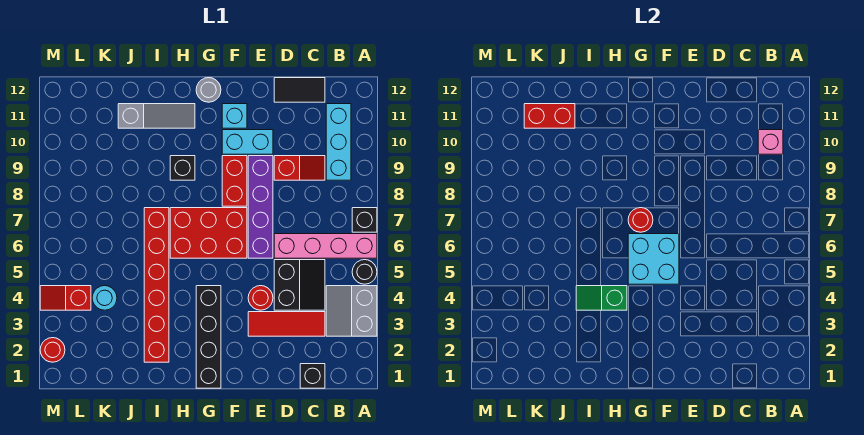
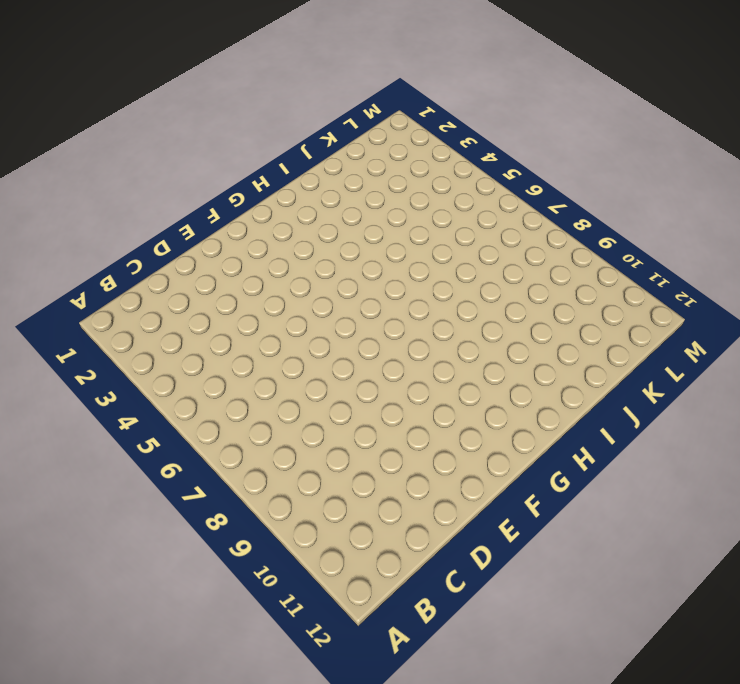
none -> grey 2x2 slope [326,286,377,336]
none -> black 1x1 round brick [352,260,377,284]
none -> pink 1x4 brick [274,234,377,258]

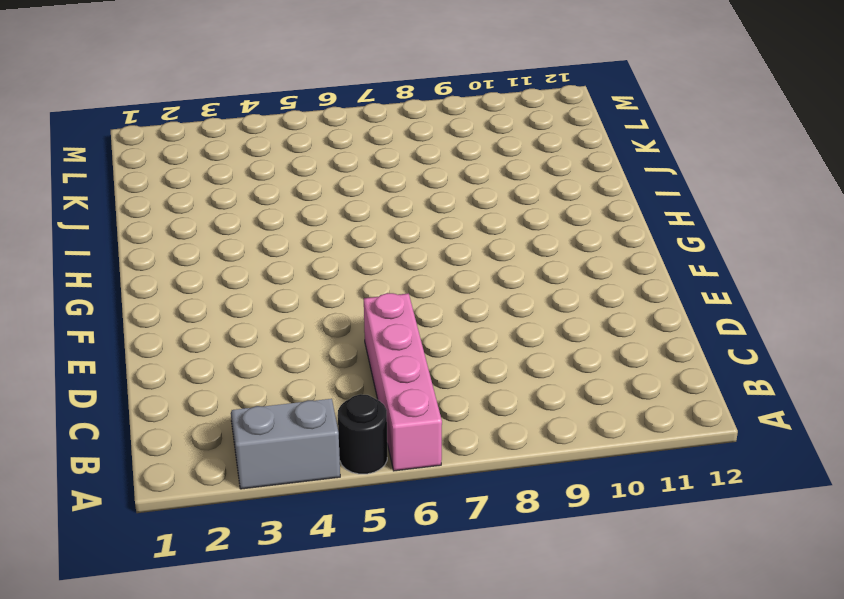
none -> black 1x1 brick [352,208,377,232]
none -> cyan 1x3 brick [326,104,351,180]
none -> black 1x1 brick [300,364,325,388]

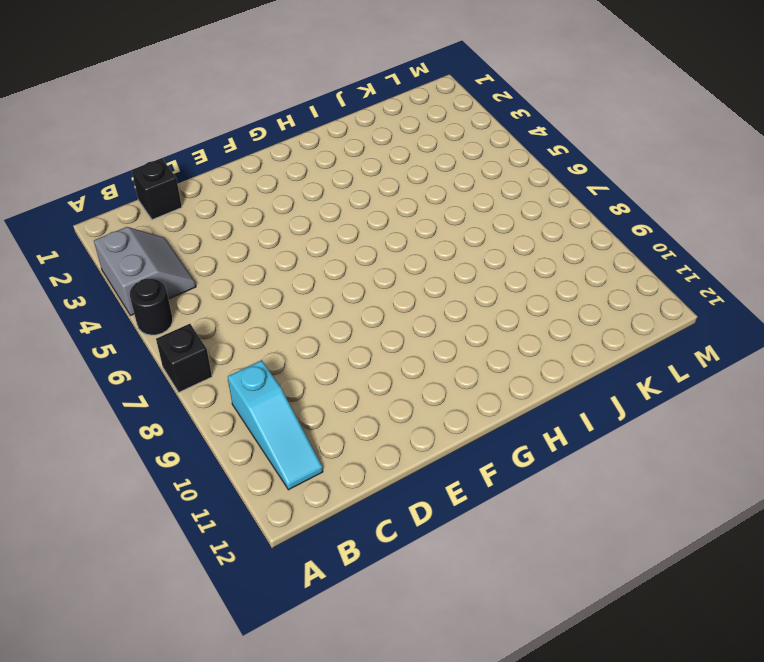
cyan 1x3 slope [228,360,323,490] -> cyan 1x3 brick [326,104,351,180]
none -> pink 1x4 brick [274,234,377,258]
none -> red 1x3 tile [248,312,325,336]
none -> black 2x2 slope [274,260,325,310]

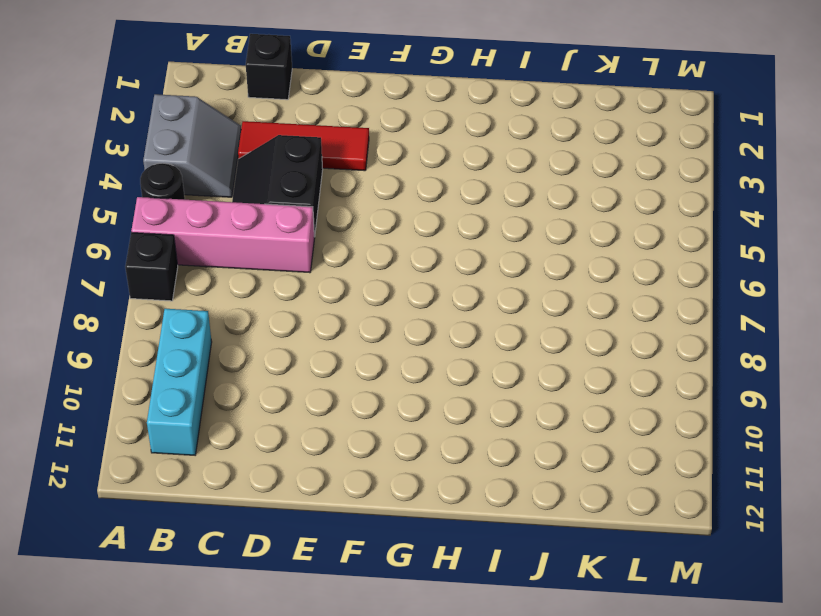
none -> red 1x2 slope [274,156,325,180]
none -> black 1x2 tile [274,78,325,102]
none -> red 1x1 round brick [248,286,273,310]

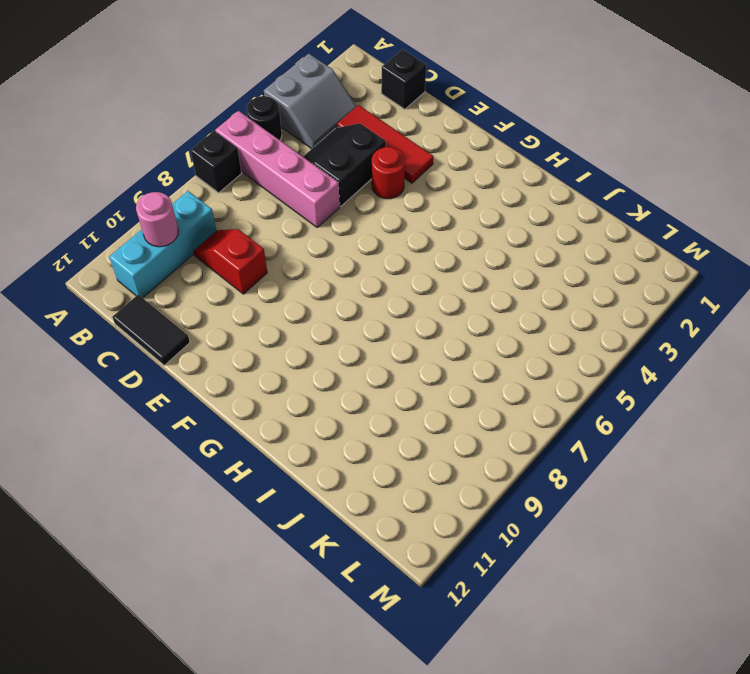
pink 1x1 round brick [136,192,178,247] -> pink 1x1 brick [758,130,783,154]
none -> purple 1x4 brick [248,156,273,258]
none -> cyan 1x2 brick [222,130,273,154]
none -> red 2x3 brick [170,208,247,258]

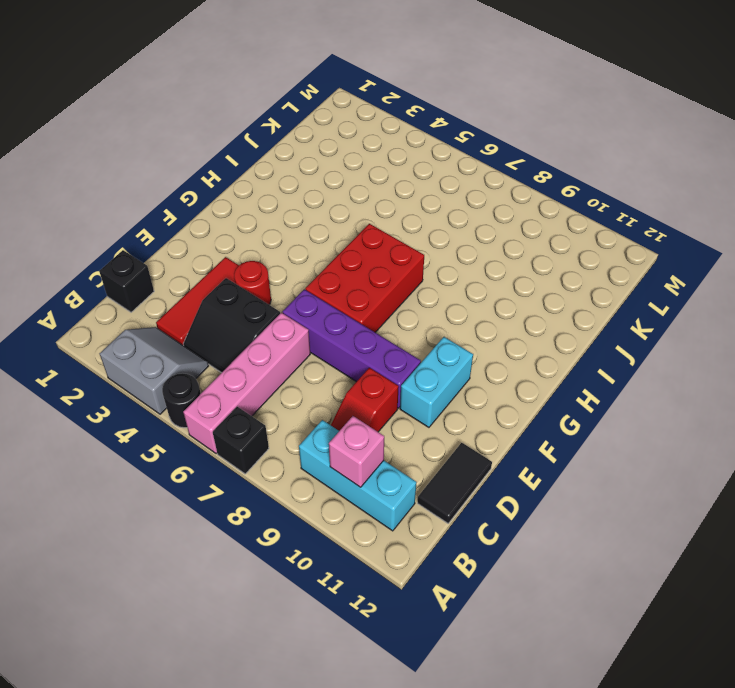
none -> red 1x2 brick [222,156,247,206]
none -> cyan 1x1 brick [222,104,247,128]
none -> black 1x4 brick [196,286,221,388]

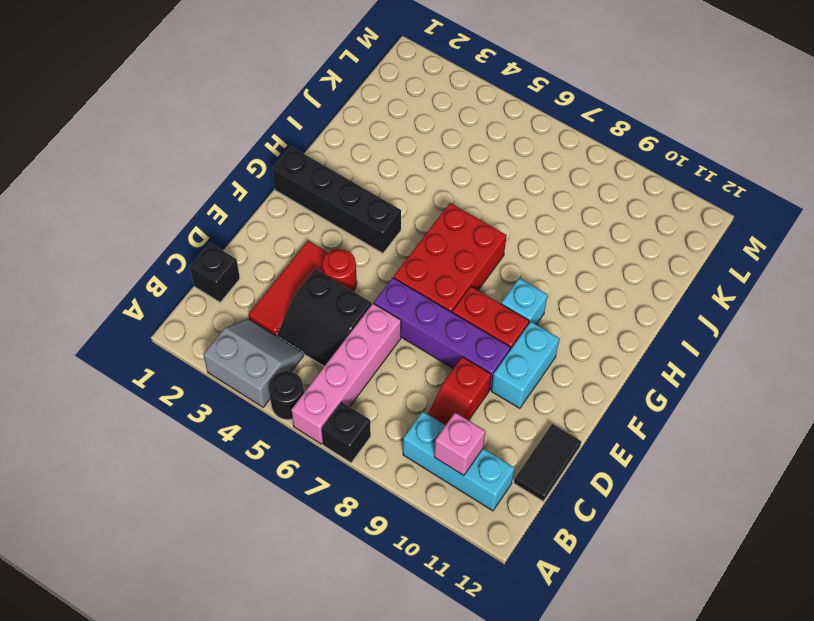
cyan 1x1 brick [501,278,548,325] -> cyan 1x1 brick moved to [222,104,247,128]
none -> grey 1x1 round brick [196,78,221,102]
none -> black 1x1 brick [170,156,195,180]
none -> grey 1x3 slope [118,104,195,128]

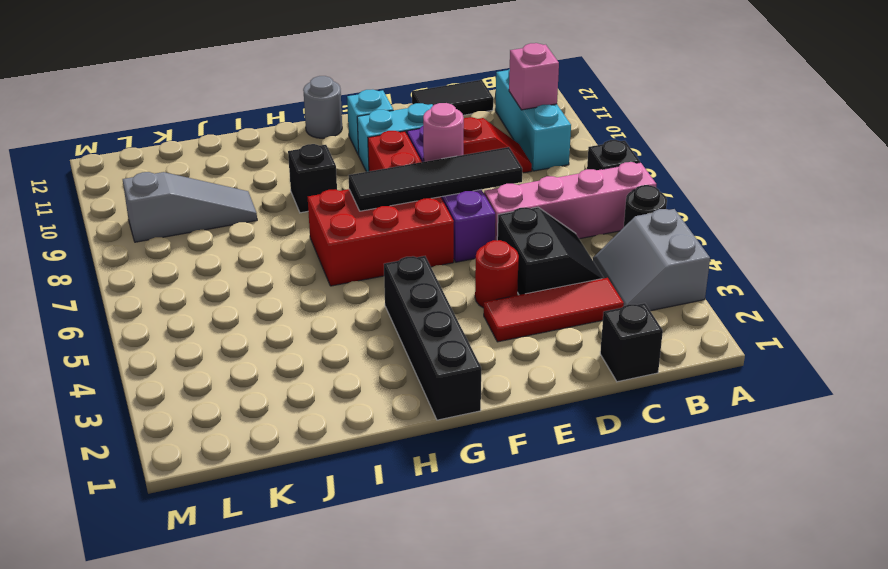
black 1x4 tile [348,147,522,211] -> red 1x1 round brick [628,208,653,232]
pink 1x1 round brick [423,103,464,162] -> none
grey 1x3 slope [123,172,257,242] -> grey 1x3 slope moved to [118,104,195,128]
none -> red 1x6 brick [144,208,169,362]
none -> cyan 1x1 round brick [92,286,117,310]
none -> red 1x2 slope [40,286,91,310]

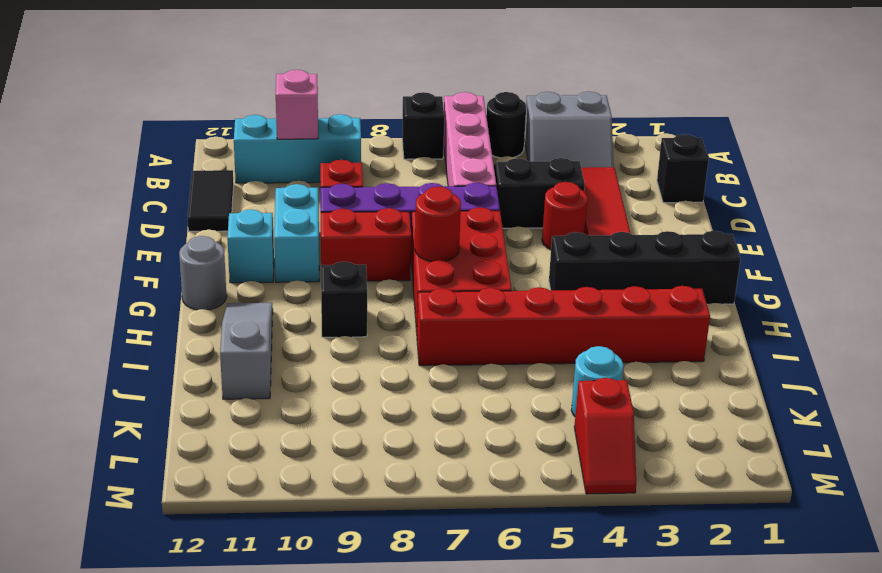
none -> red 1x1 round brick [40,338,65,362]
none -> cyan 2x2 brick [628,234,679,284]
none -> green 1x2 slope [576,286,627,310]

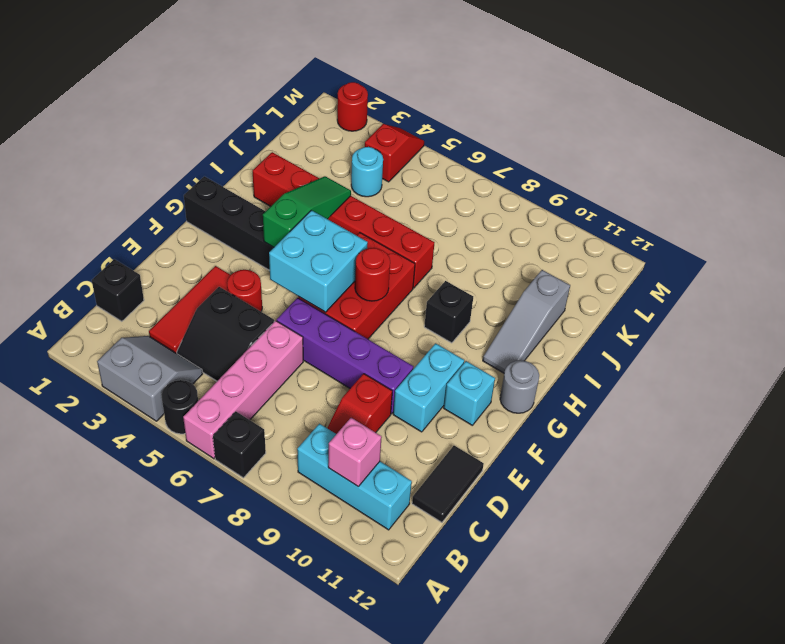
green 1x3 slope [263,176,351,247] -> green 1x2 slope [576,286,627,310]
none -> red 1x2 brick [222,156,247,206]
none -> red 1x2 brick [524,104,575,128]

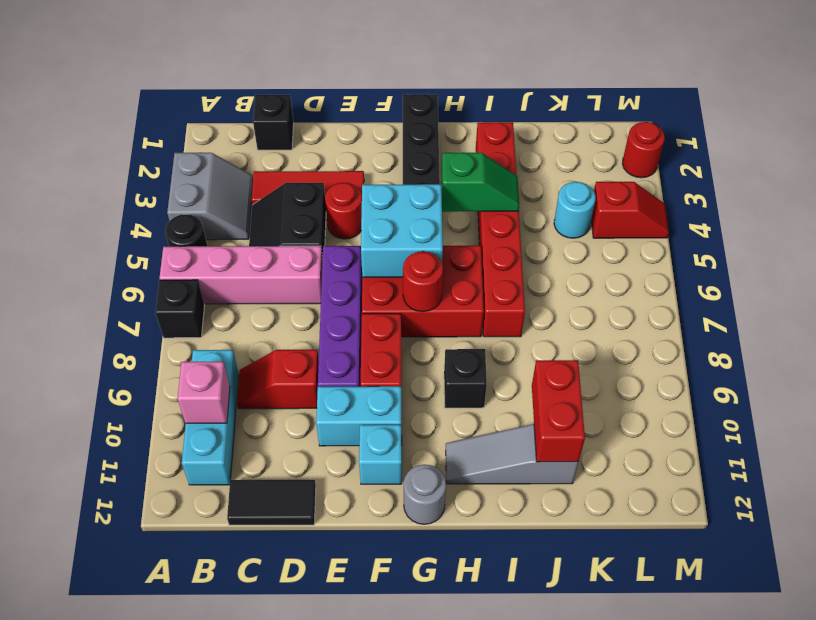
red 1x2 brick [532,360,585,462] -> red 1x2 brick turned to [524,104,575,128]

